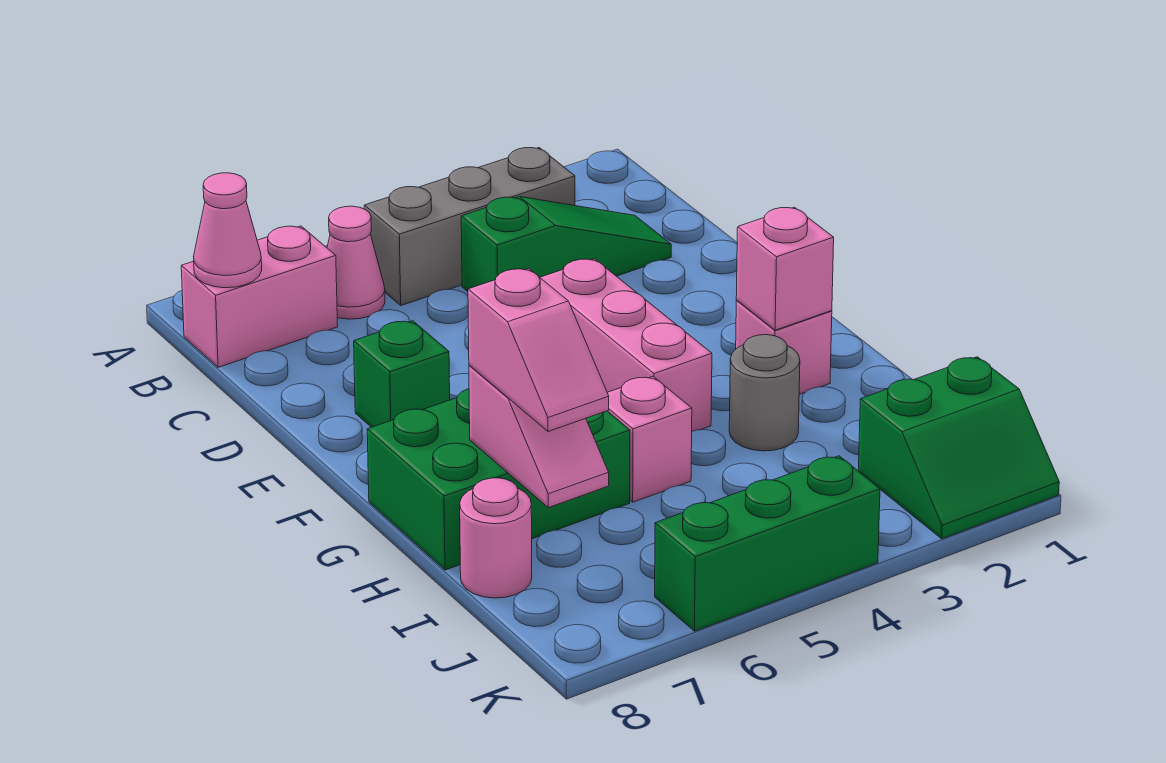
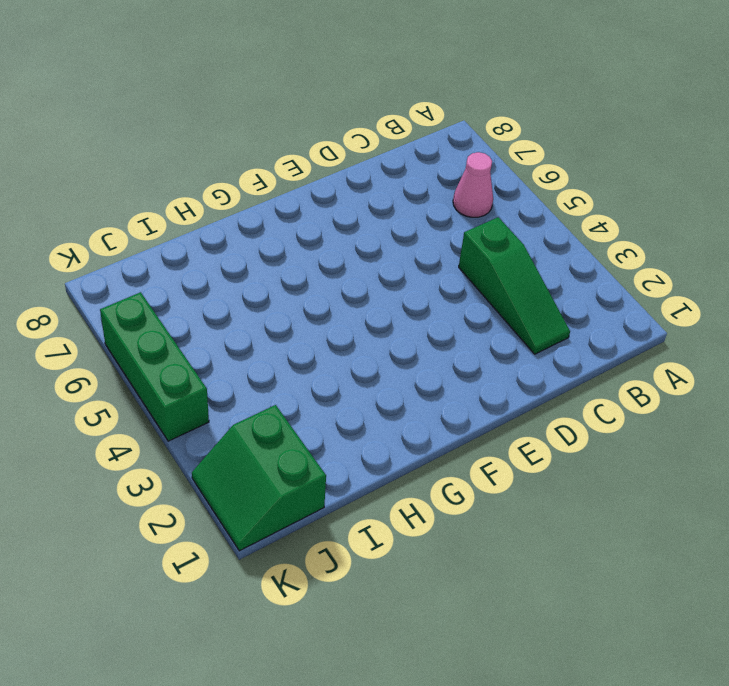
none -> grey 1x3 brick [364,148,575,305]
none -> pink 1x2 brick [181,226,338,367]
none -> pink 1x3 brick [540,259,712,431]

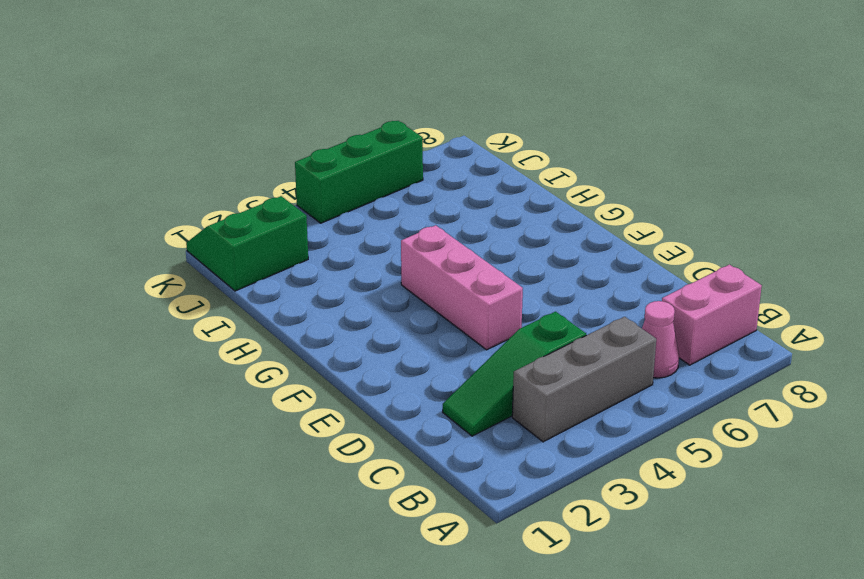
none -> green 1x1 brick [354,321,450,427]
none -> pink 1x1 brick [736,301,832,394]
none -> green 2x3 brick [367,389,630,570]

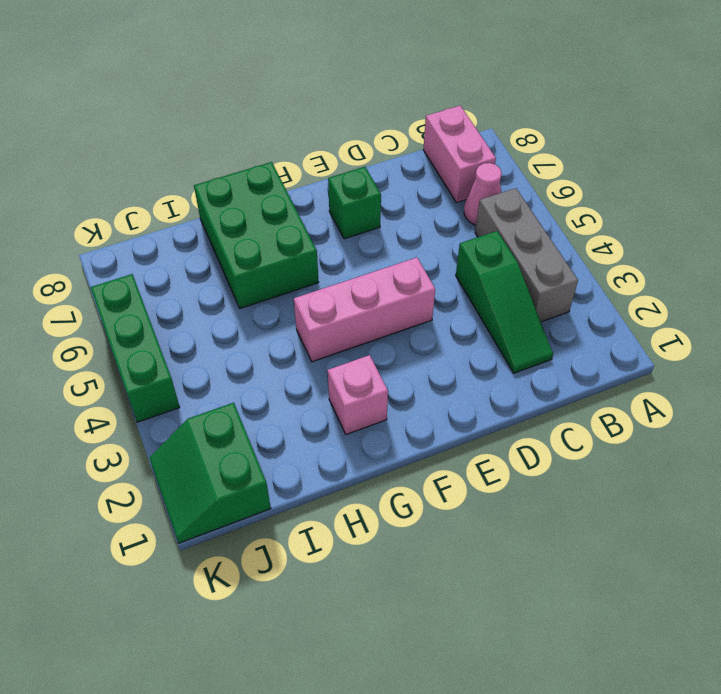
none -> grey 1x1 round brick [729,335,800,451]
none -> pink 1x1 brick [607,377,692,502]
none -> pink 1x1 round brick [460,478,532,598]

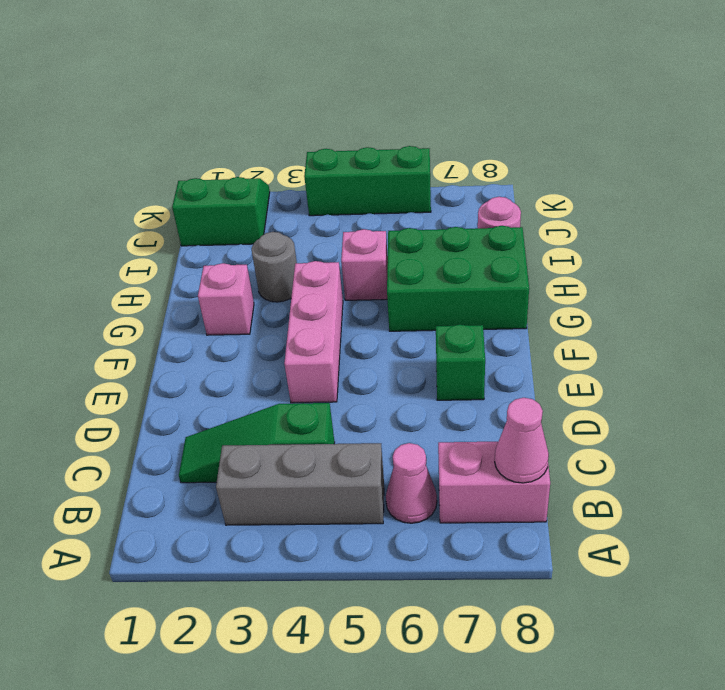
none -> pink 1x1 brick [736,207,834,330]
none -> pink 1x2 slope [469,365,609,508]
none -> pink 1x2 slope [468,268,609,432]

